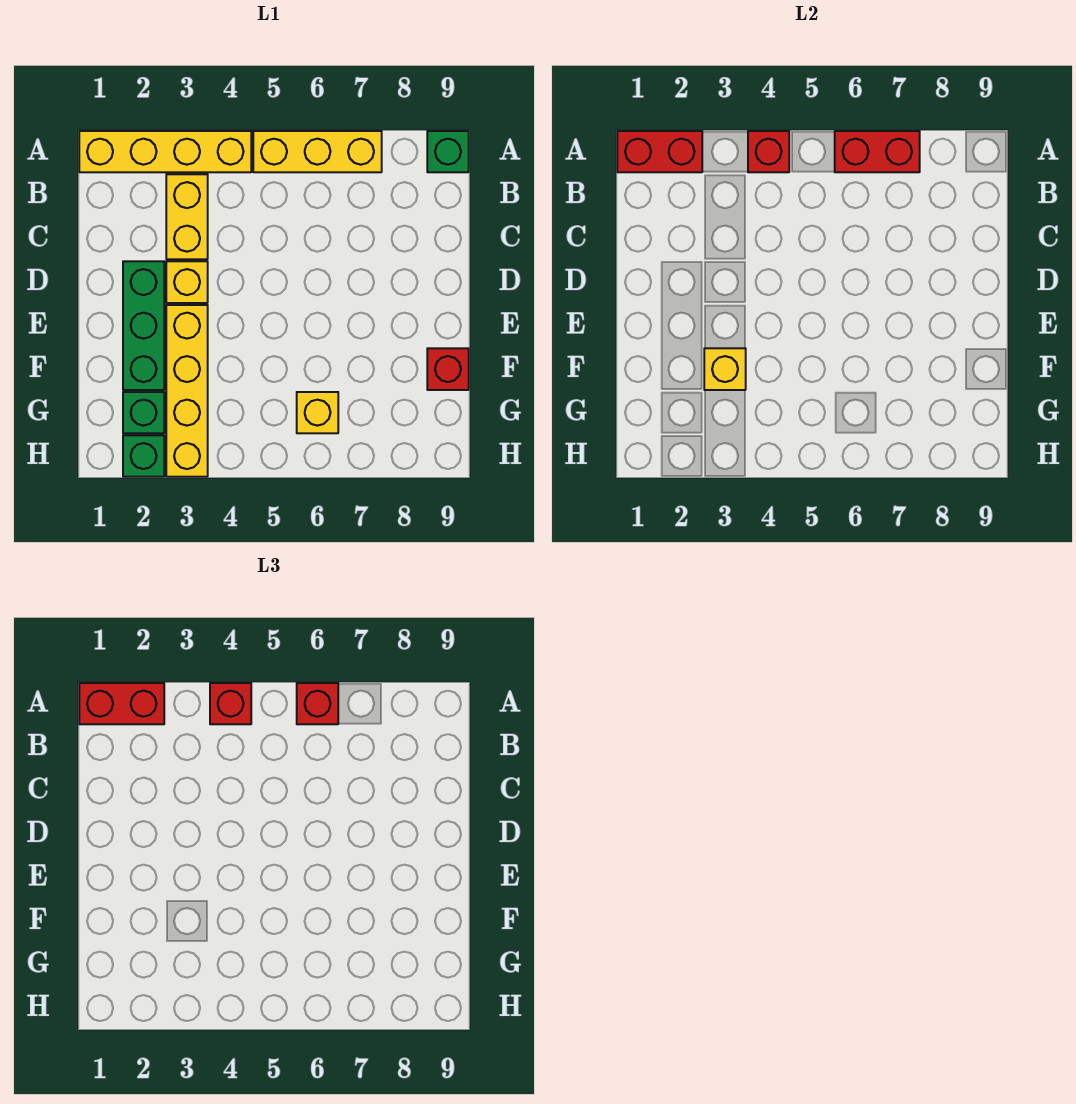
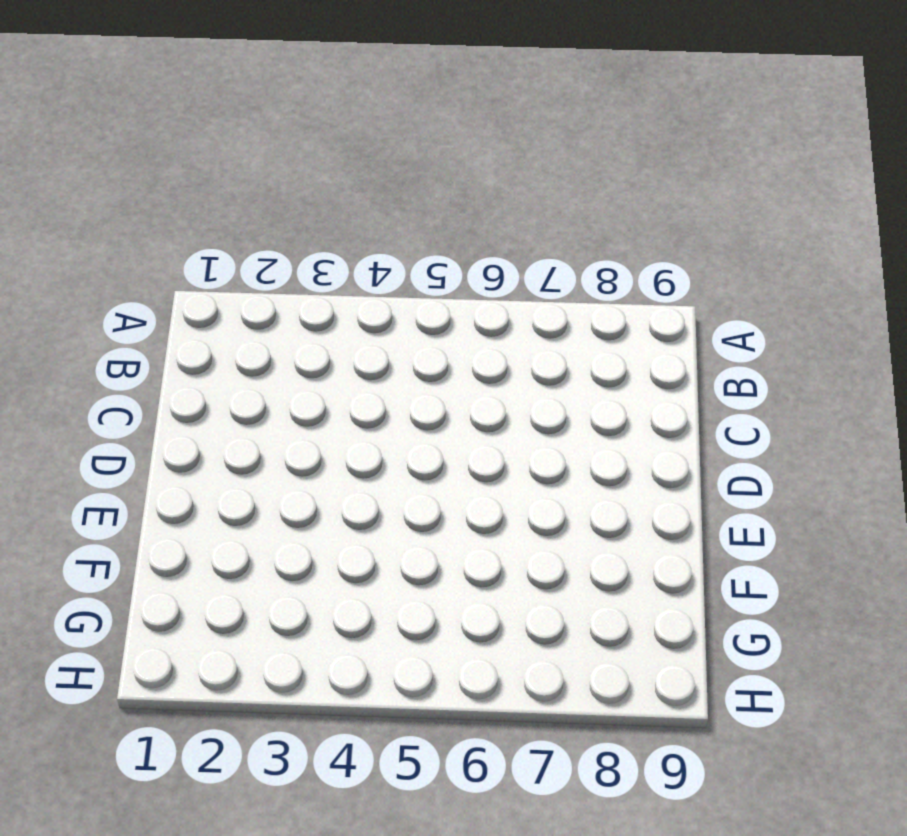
none -> yellow 1x4 brick [79,131,251,172]
none -> yellow 1x3 brick [253,131,382,172]
none -> green 1x1 brick [427,131,469,172]

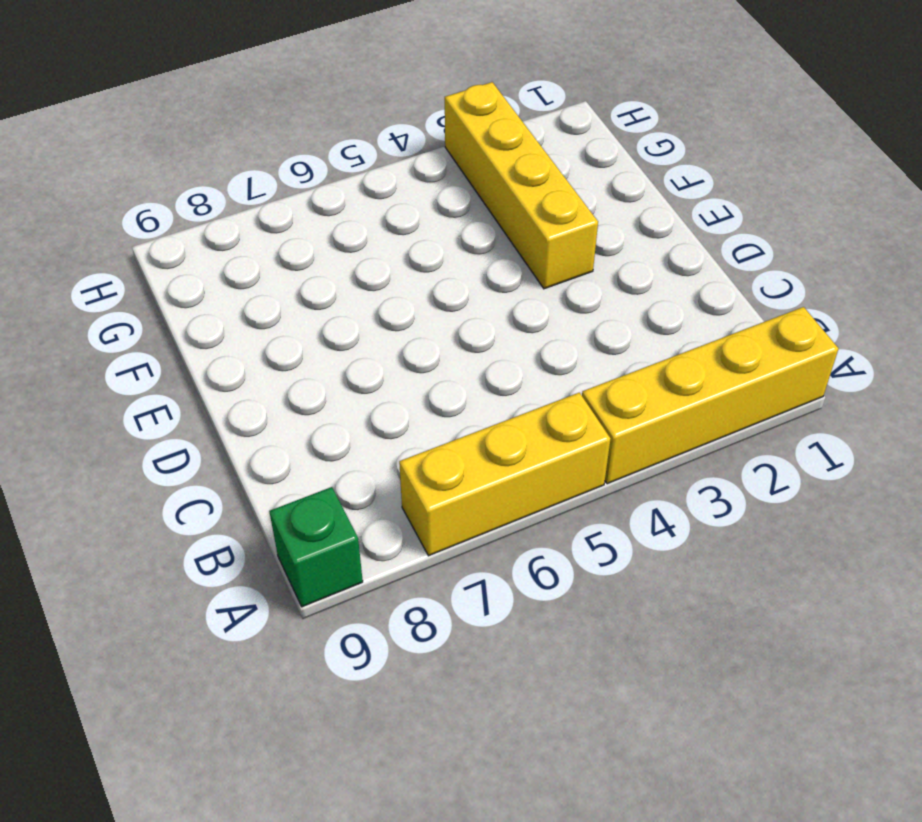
none -> yellow 1x2 brick [166,174,208,259]
none -> green 1x3 brick [123,261,164,390]
none -> yellow 1x1 brick [166,261,208,303]

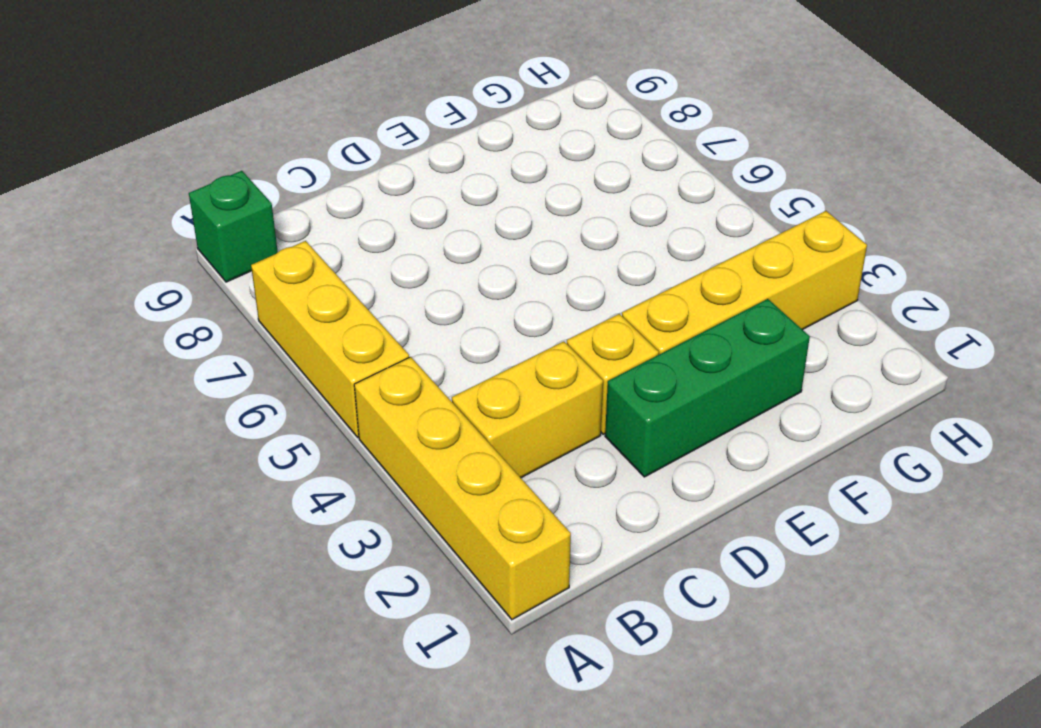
none -> red 1x1 brick [427,348,469,390]
none -> green 1x1 brick [123,392,164,433]
none -> yellow 1x1 brick [297,392,338,433]

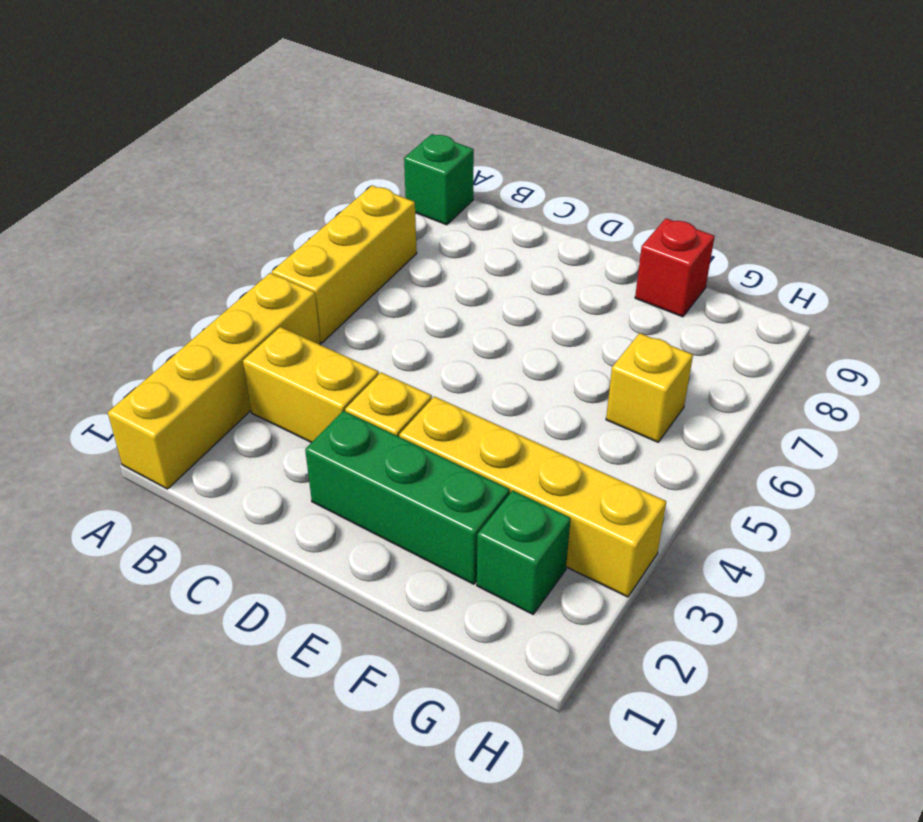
none -> green 1x1 brick [123,435,164,477]
none -> red 1x2 brick [617,131,702,172]
none -> red 1x1 brick [748,131,789,172]

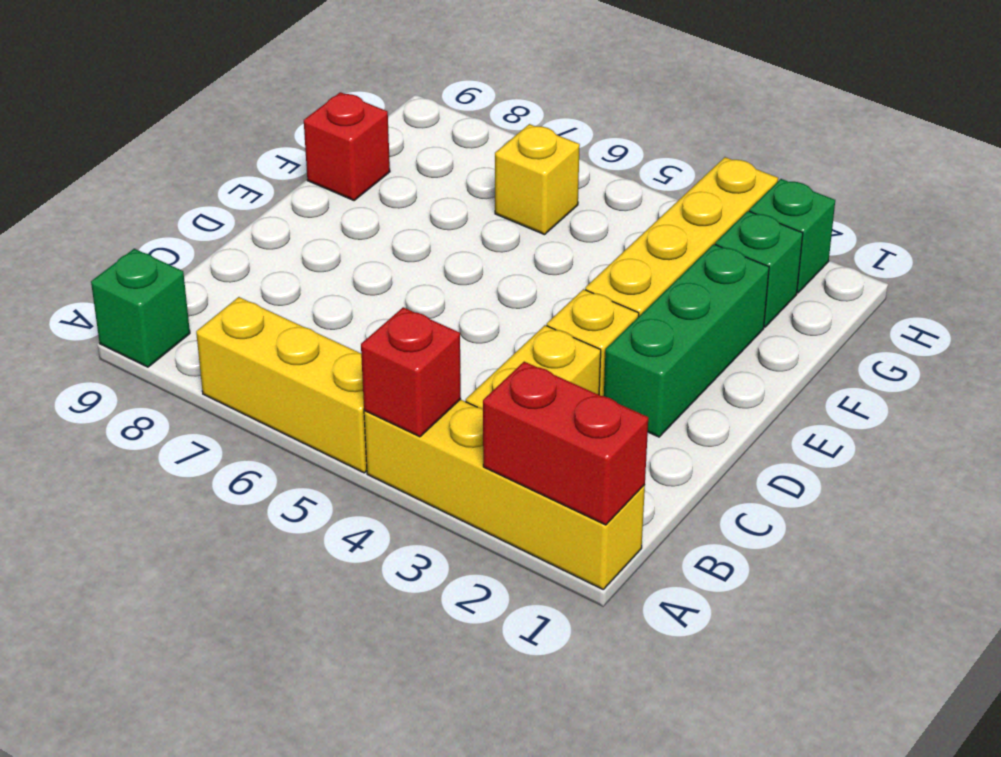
none -> red 1x2 brick [835,131,920,172]
none -> yellow 1x1 brick [704,348,746,390]
none -> red 1x2 brick [79,683,164,724]

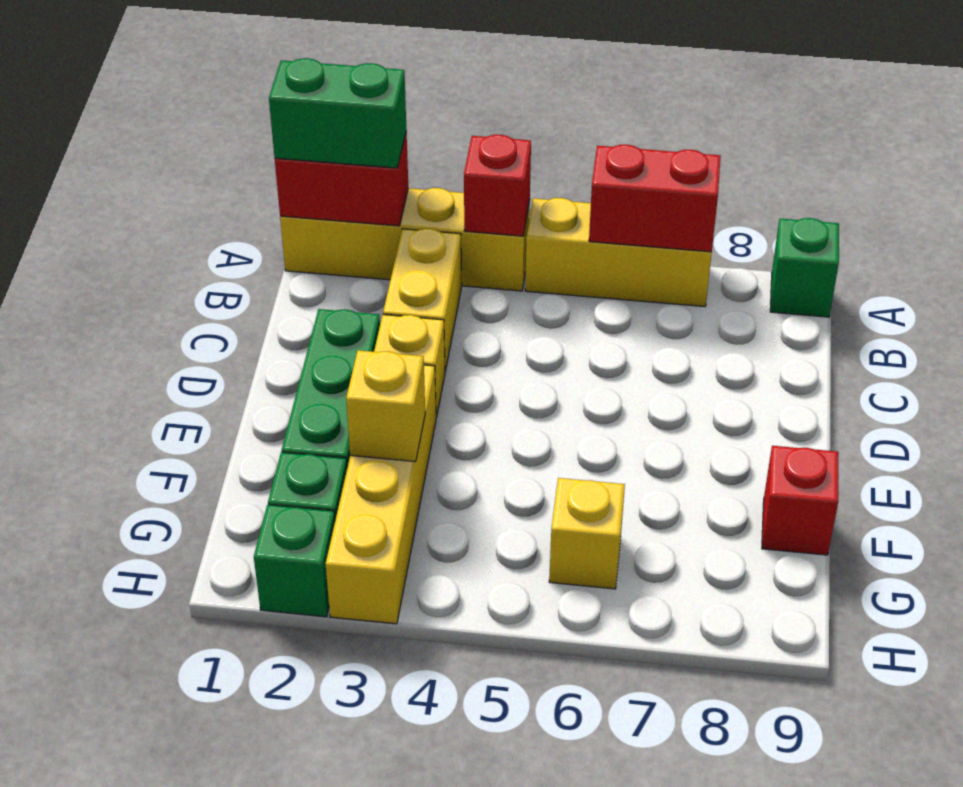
green 1x2 brick [269,58,406,168] -> red 1x2 brick [79,683,164,724]
none -> red 1x1 brick [210,683,251,724]
none -> red 1x1 brick [297,683,338,724]

